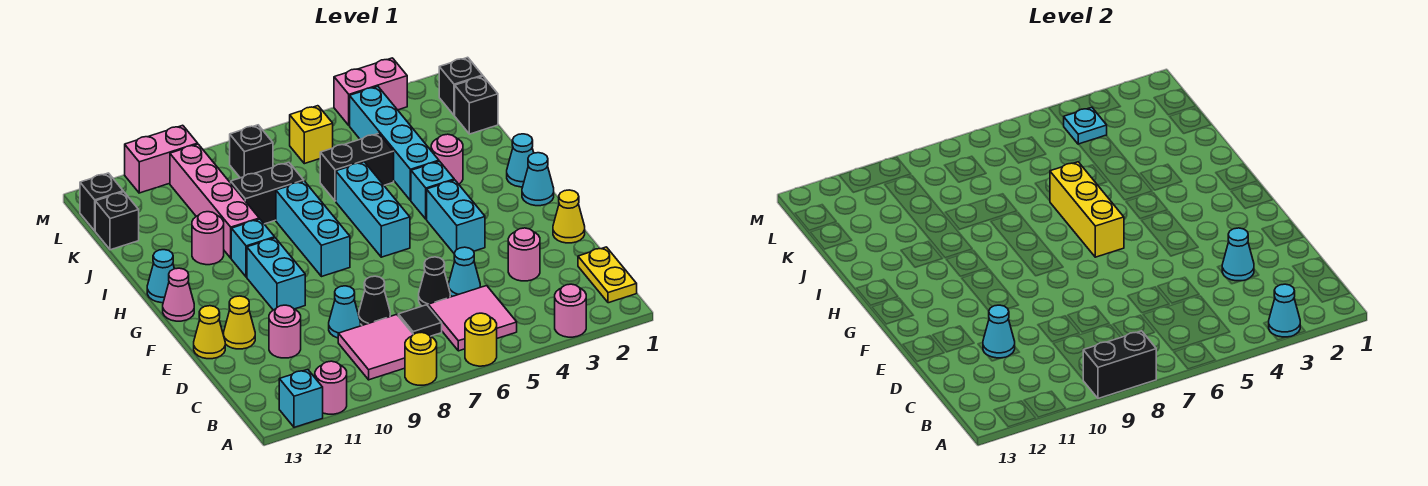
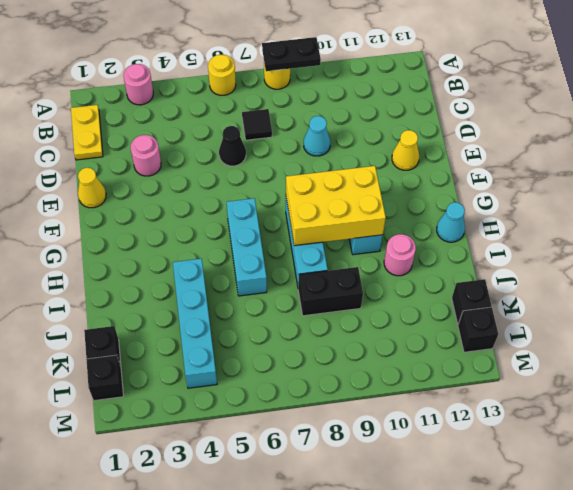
black 1x2 plate [262,37,321,71] -> black 1x2 brick [1083,331,1156,398]
yellow 2x3 brick [286,166,386,246] -> none
none -> pink 1x1 round brick [315,361,347,414]
none -> cyan 1x1 brick [279,370,323,427]
none -> pink 2x2 tile [428,286,517,351]
none -> pink 2x2 tile [338,315,413,380]

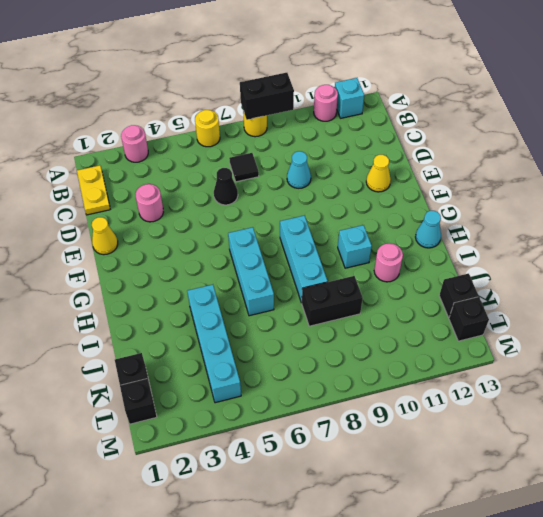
none -> pink 2x2 tile [428,286,517,351]
none -> pink 2x2 tile [338,315,413,380]
none -> cyan 1x1 cone [449,247,480,296]
none -> black 1x1 cone [359,276,390,325]

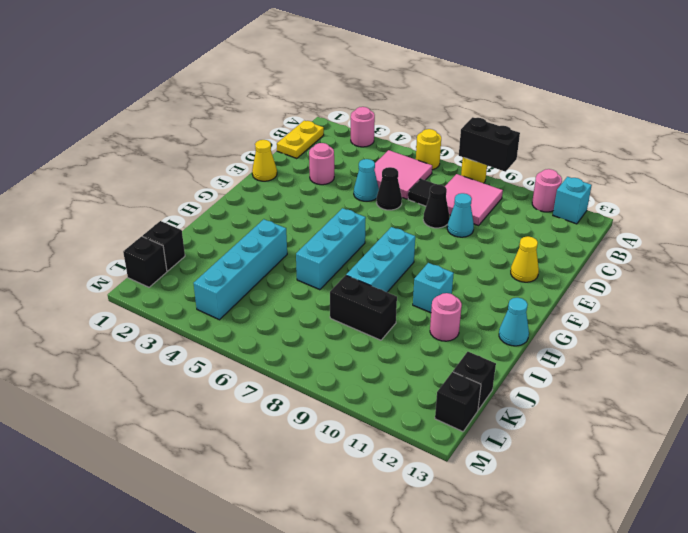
none -> pink 1x1 round brick [269,305,301,358]
none -> yellow 1x1 cone [194,306,225,359]
none -> cyan 1x2 brick [427,180,485,253]
none -> cyan 1x2 brick [247,238,305,310]

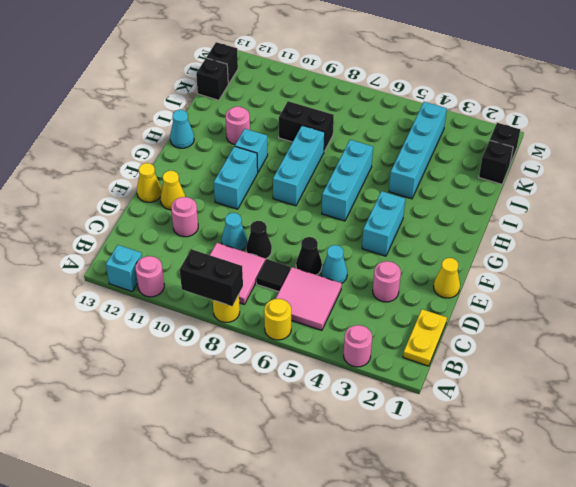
none -> cyan 1x1 cone [522,153,554,206]
none -> pink 1x1 cone [163,268,194,321]
none -> cyan 1x1 cone [507,134,534,187]
none -> cyan 1x1 brick [411,161,454,219]

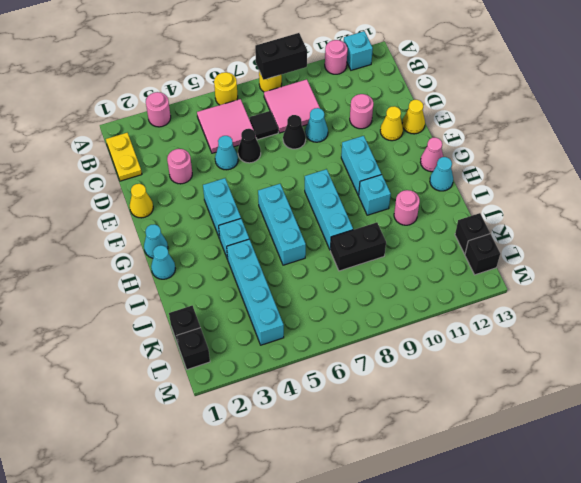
none -> pink 1x1 round brick [431,134,463,184]
none -> pink 1x4 brick [170,144,259,258]
none -> black 1x2 brick [320,133,394,201]
none -> yellow 1x1 brick [290,106,333,164]

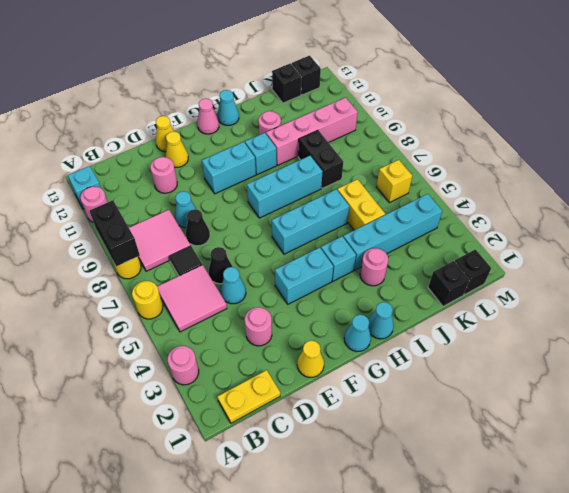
yellow 1x2 brick [337,179,385,230] -> black 1x2 brick [320,133,394,201]
none -> black 1x1 brick [230,125,273,178]
none -> pink 1x2 brick [334,58,407,125]
none -> pink 1x2 brick [125,125,198,193]
none -> cyan 1x1 cone [1269,284,1300,337]

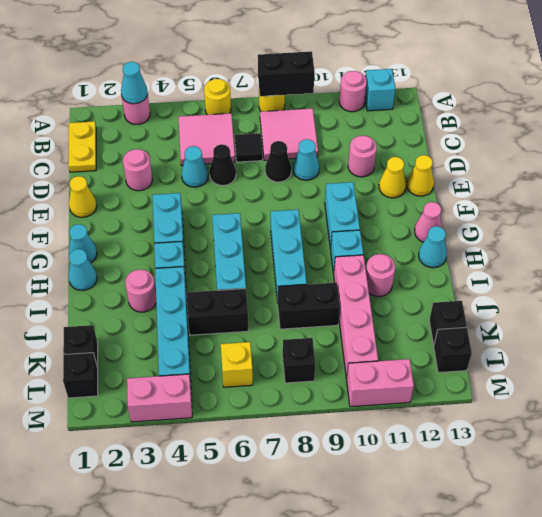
none -> cyan 1x1 cone [1222,228,1254,281]
none -> cyan 1x1 cone [983,305,1015,358]
none -> yellow 1x3 brick [1050,162,1124,257]
none -> cyan 1x1 plate [1064,107,1107,144]

